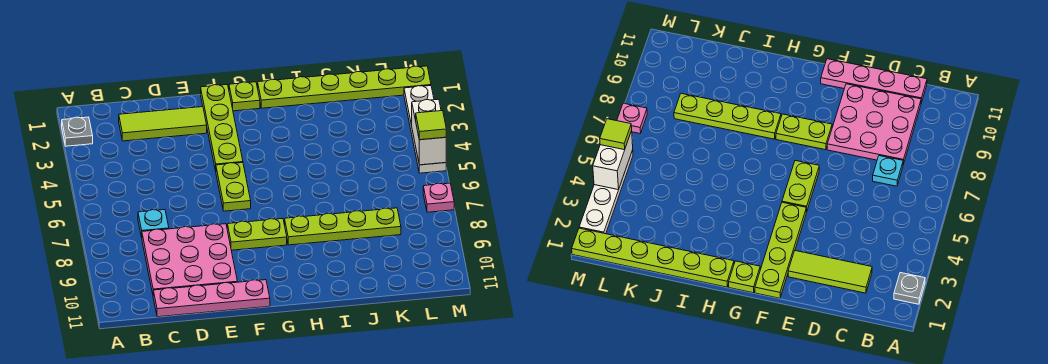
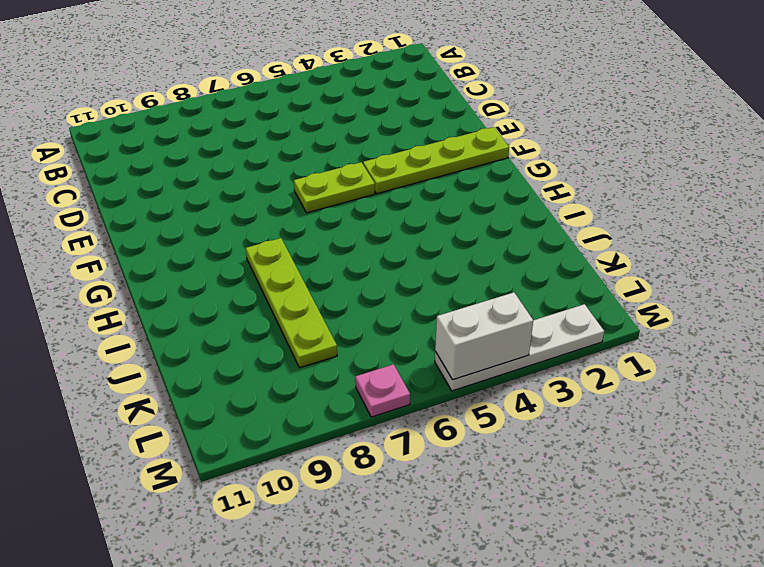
none -> grey 1x1 plate [62,117,93,146]
none -> lime 1x3 tile [119,107,207,141]
none -> cyan 1x1 plate [138,210,169,237]

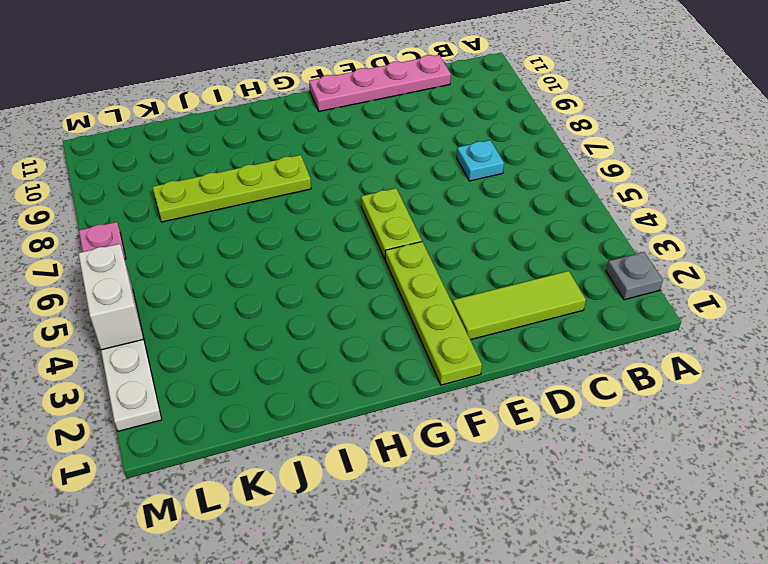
none -> pink 3x3 plate [142,224,237,294]
none -> lime 1x2 plate [227,219,287,250]
none -> lime 1x1 plate [229,82,260,111]

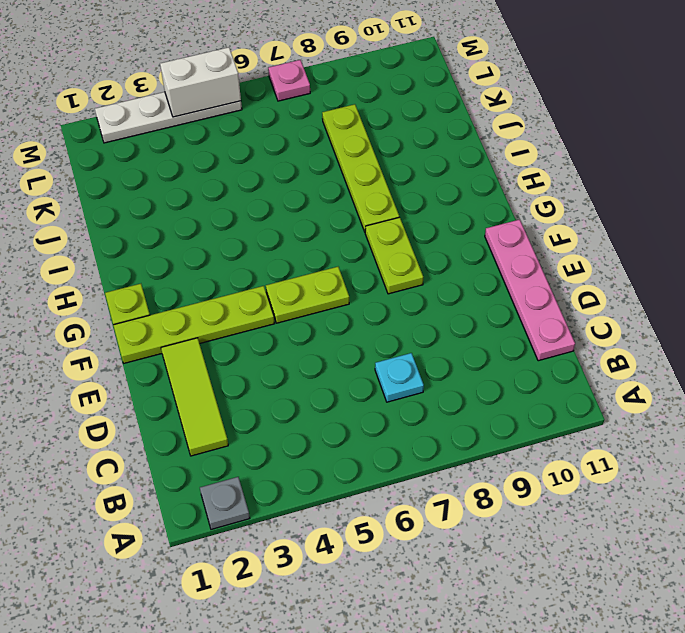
none -> pink 3x3 plate [142,224,237,294]
none -> lime 1x6 plate [258,66,431,108]
none -> lime 1x1 tile [416,111,446,140]

